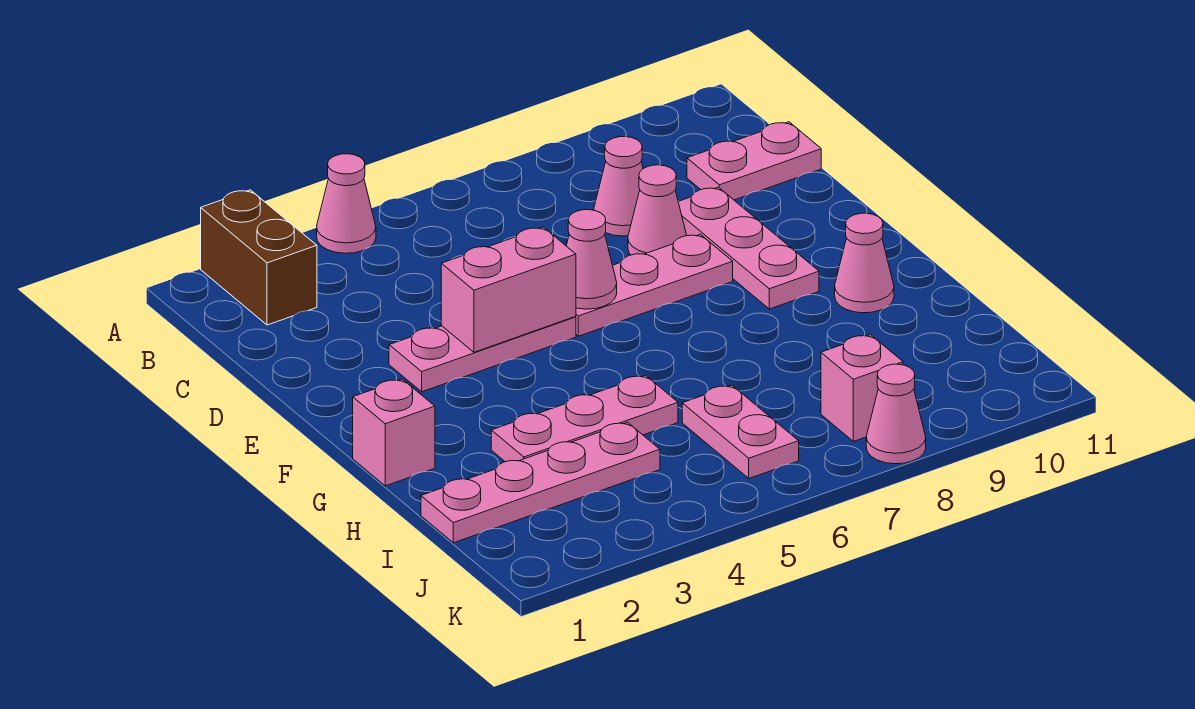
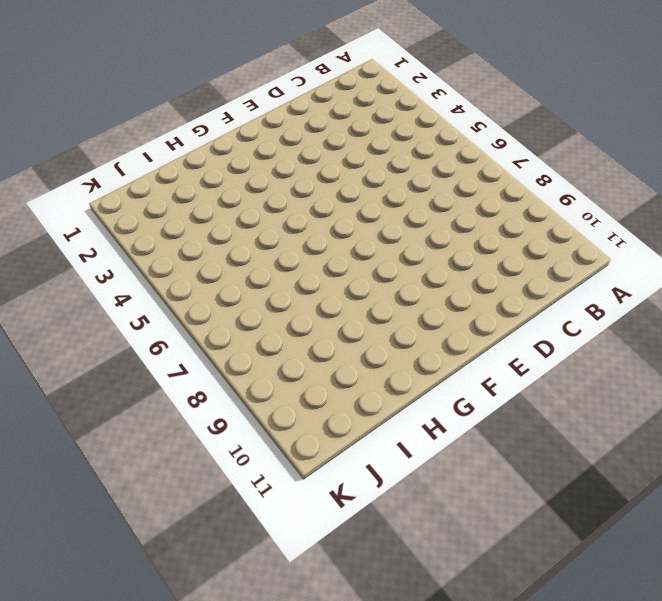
none -> brown 1x2 brick [201,190,317,325]
none -> pink 1x1 cone [317,154,376,253]
none -> pink 1x1 cone [594,137,643,236]

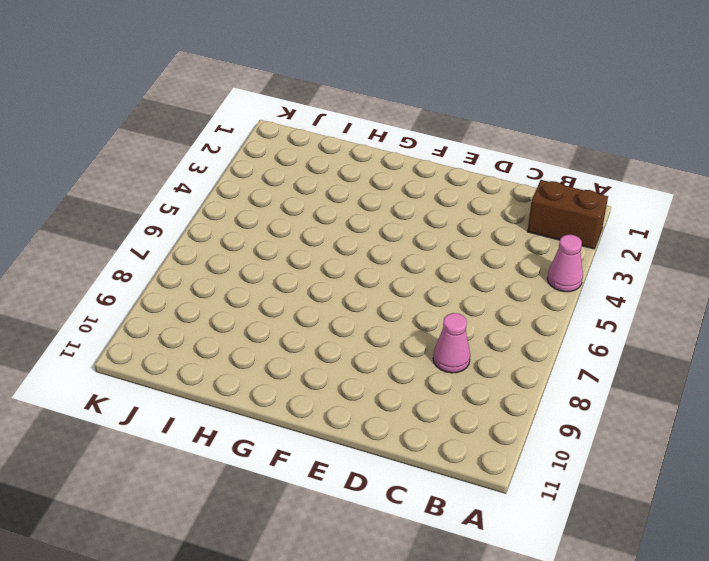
none -> pink 1x2 plate [687,122,821,200]
none -> pink 1x1 cone [628,165,687,255]
none -> pink 1x3 plate [678,187,819,309]

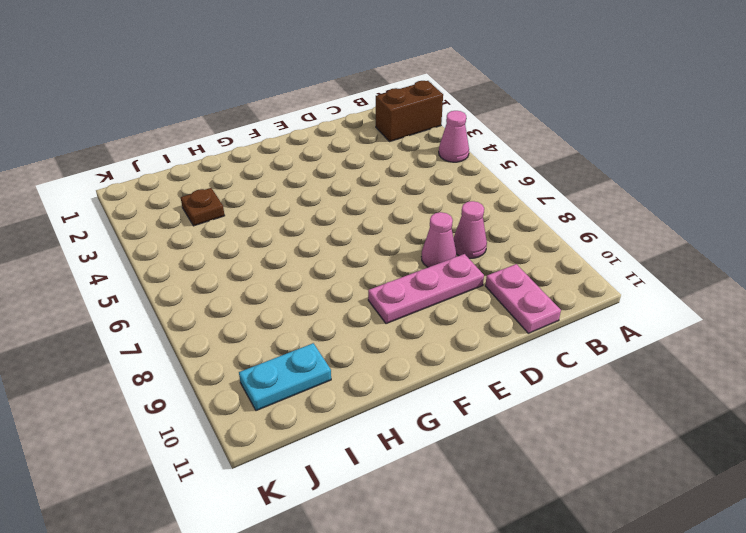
brown 1x1 plate [181,188,225,226] -> pink 1x4 plate [421,422,660,543]
cyan 1x2 plate [239,343,331,411] -> none
none -> pink 1x3 plate [389,317,576,392]
none -> pink 1x3 plate [576,234,733,336]
none -> pink 1x1 brick [353,379,435,486]

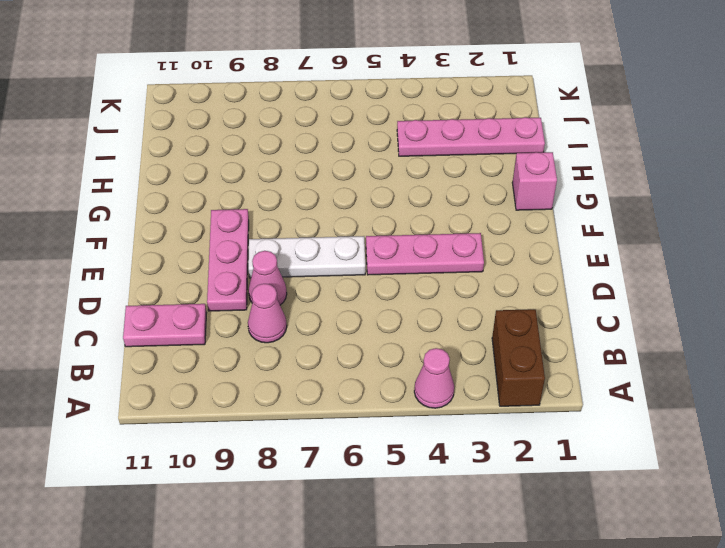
white 1x3 plate [248,236,365,278] -> pink 1x3 plate [576,234,733,336]
none -> pink 1x1 cone [835,213,894,313]
none -> pink 1x3 plate [491,375,678,462]
none -> pink 1x2 plate [682,385,799,478]

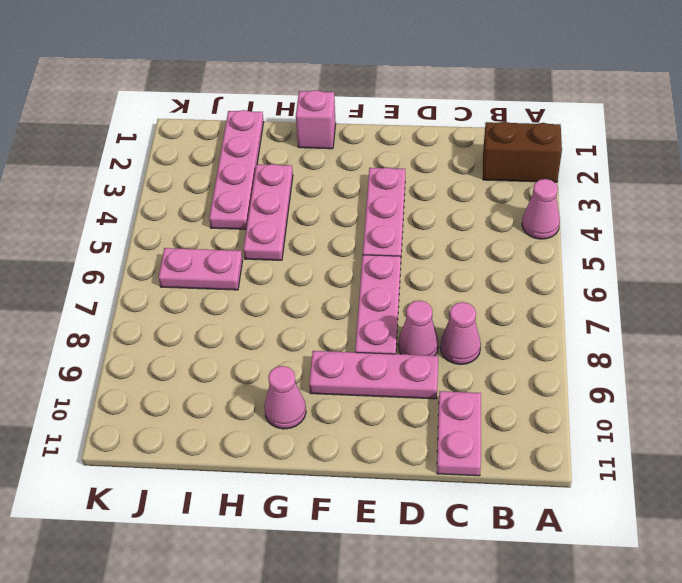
none -> pink 1x1 brick [821,335,903,441]
none -> pink 1x1 cone [866,364,926,464]
none -> pink 1x2 brick [441,227,576,352]

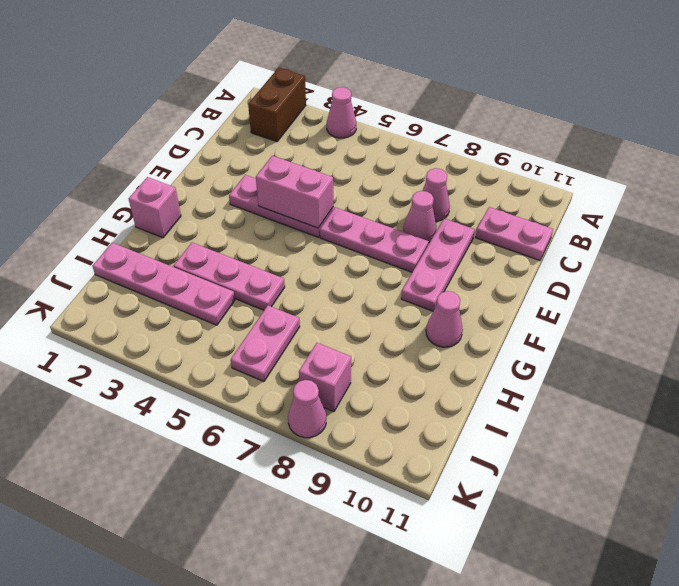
none -> pink 1x1 cone [566,210,617,309]

